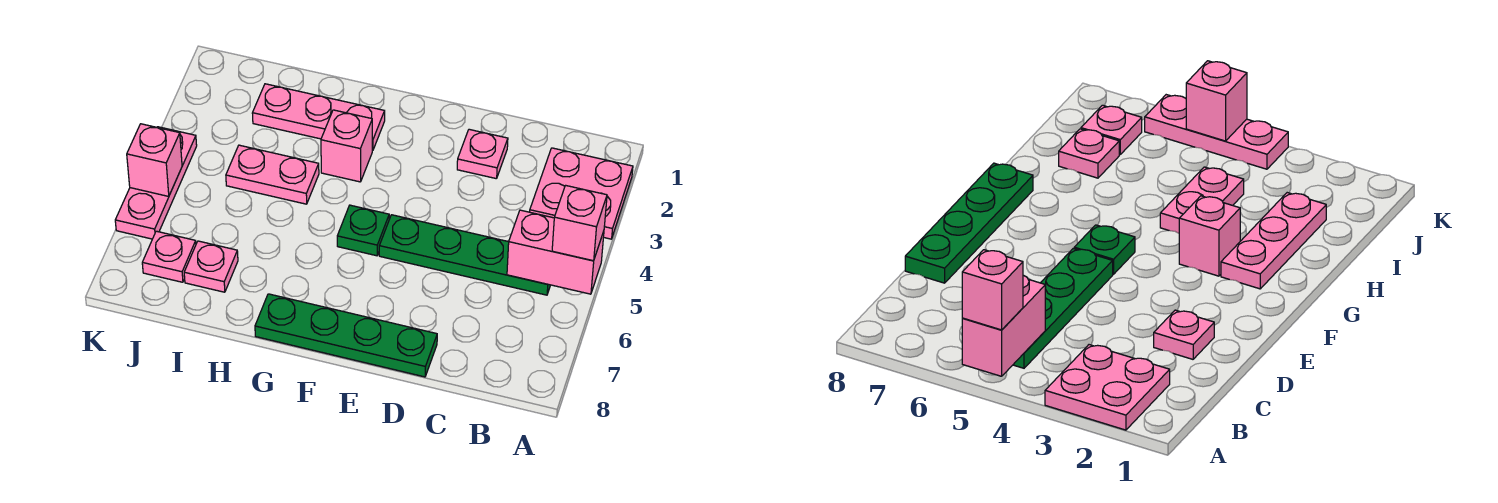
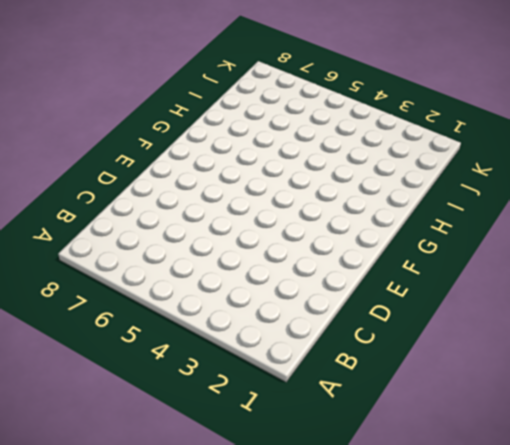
none -> pink 2x2 plate [530,148,633,239]
none -> green 1x4 plate [379,215,550,295]
none -> pink 1x1 plate [457,129,508,179]

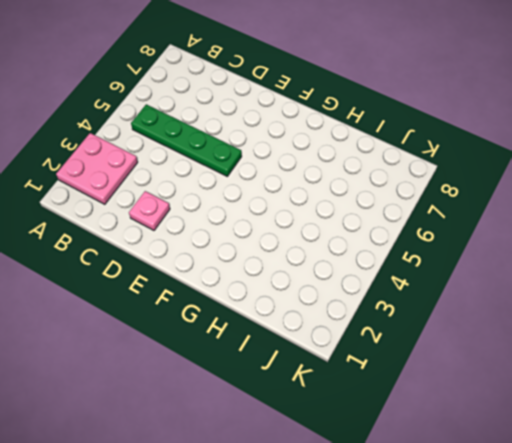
none -> green 1x4 plate [255,294,437,377]
none -> green 1x1 plate [337,205,389,256]
none -> pink 1x3 plate [252,84,385,151]

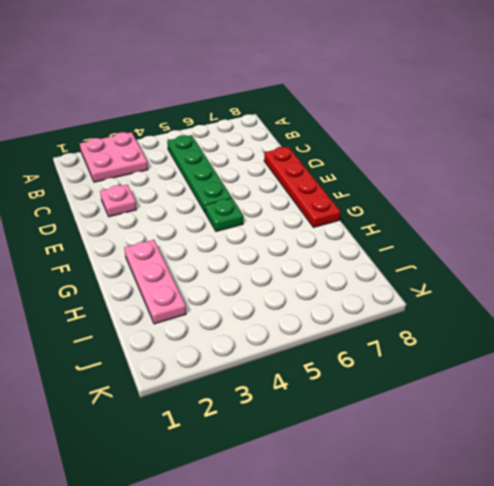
red 1x4 plate [264,147,340,228] -> green 1x4 plate [255,294,437,377]
none -> pink 1x1 brick [321,110,372,182]
none -> pink 1x2 plate [226,145,319,204]
none -> pink 1x1 plate [184,241,238,292]

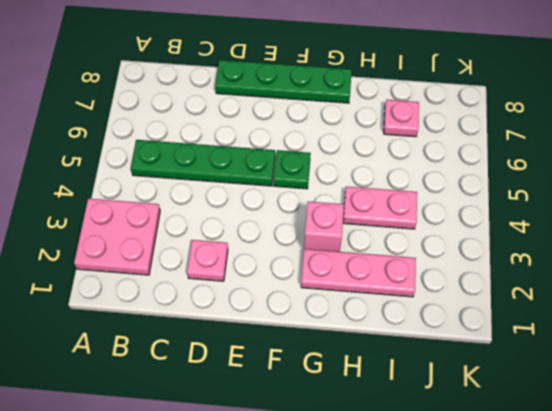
none -> pink 1x1 plate [142,231,196,282]
none -> pink 1x3 plate [115,127,197,239]
none -> pink 1x2 brick [507,210,604,294]

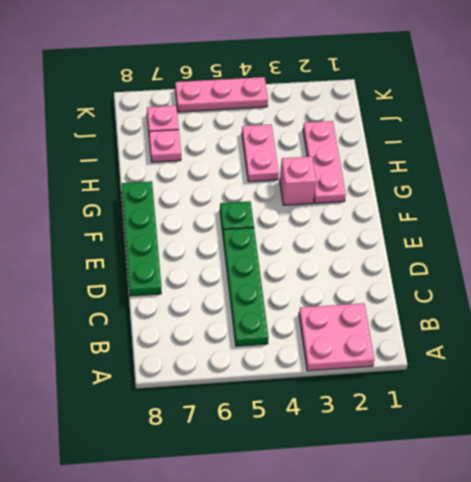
none -> pink 1x1 plate [457,129,508,179]
none -> pink 1x2 brick [507,210,604,294]
none -> pink 1x1 brick [127,124,182,196]

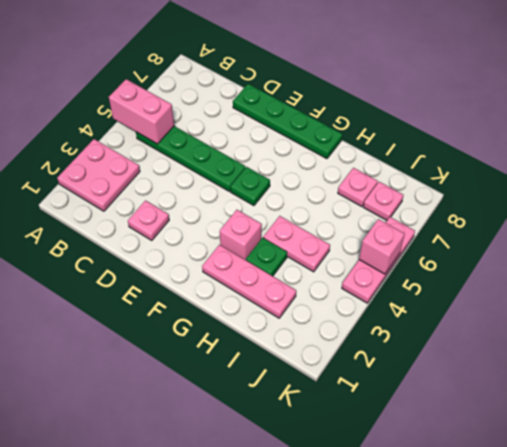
green 1x1 plate [246,238,287,276] -> none
none -> pink 1x1 brick [552,185,607,261]

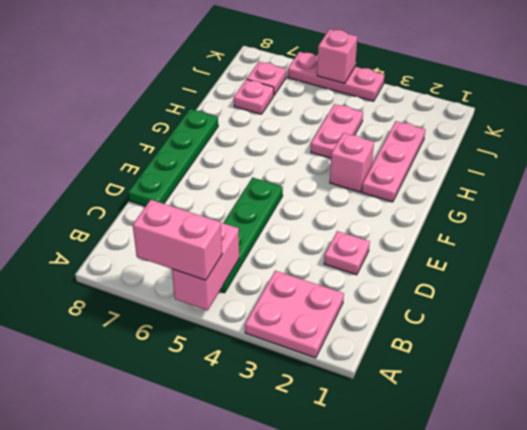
pink 1x2 brick [133,200,222,280] -> pink 1x1 brick [552,185,607,261]
none -> green 1x1 plate [337,205,389,256]

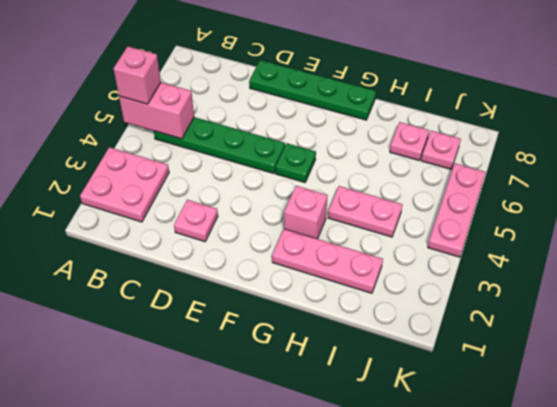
none -> pink 1x1 brick [127,124,182,196]

